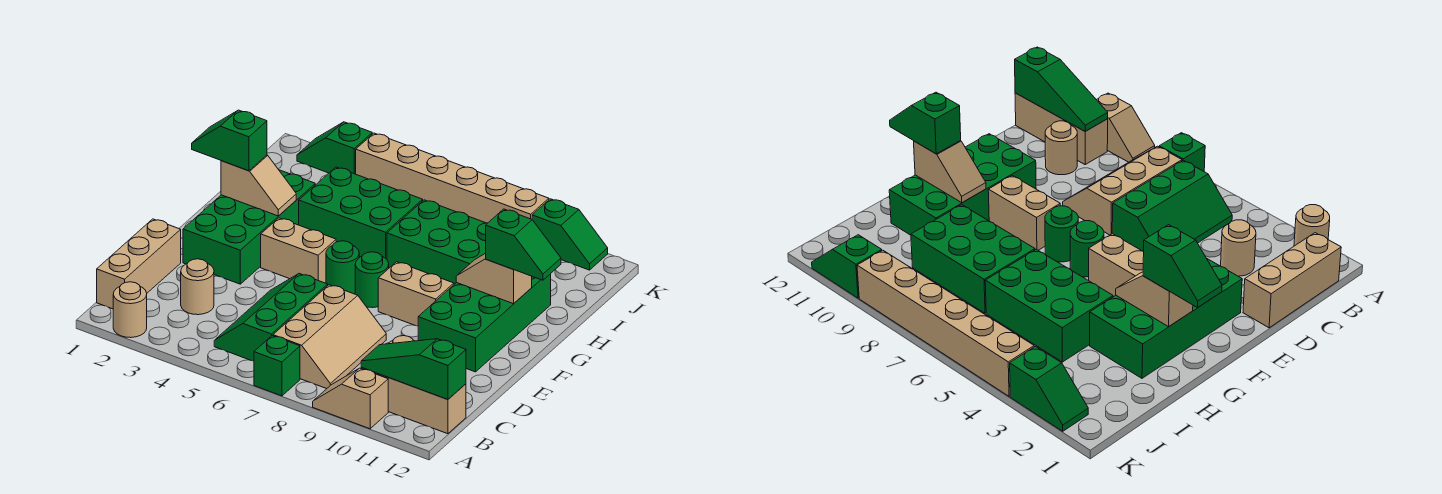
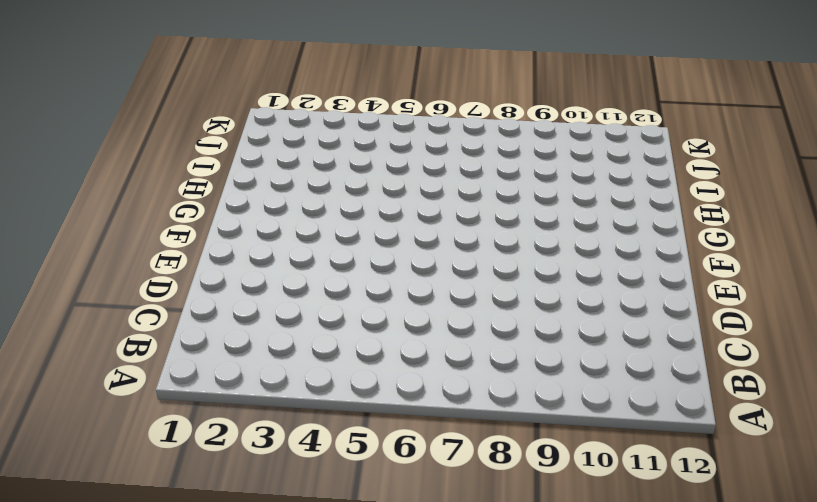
none -> tan 1x1 round brick [113,282,147,338]
none -> green 1x1 brick [254,336,300,396]
none -> tan 1x2 slope [313,368,388,429]

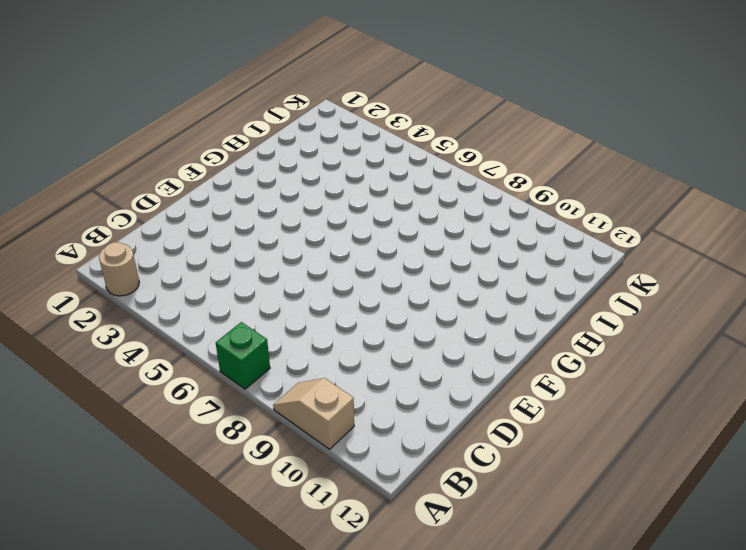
none -> tan 1x3 brick [97,219,181,309]
none -> green 2x3 slope [214,274,328,361]
none -> tan 2x3 slope [273,285,386,389]

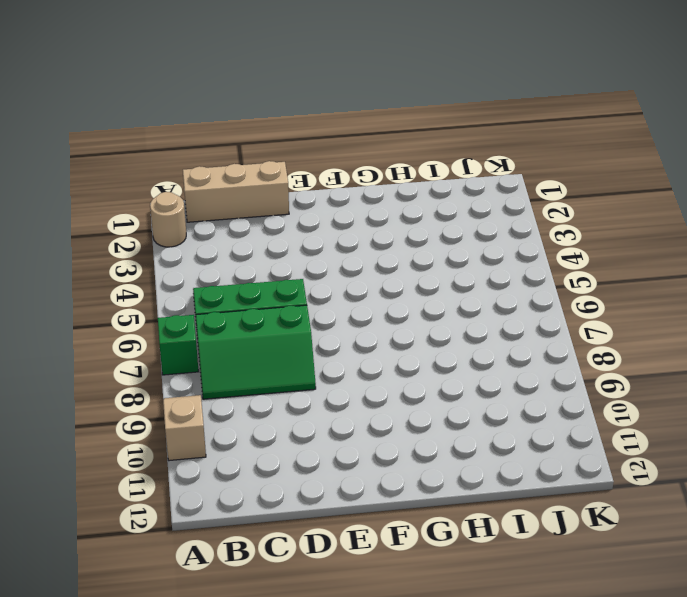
green 2x3 slope [196,305,316,399] -> tan 2x3 slope [273,285,386,389]
none -> tan 1x3 brick [361,368,466,434]
none -> tan 1x1 round brick [181,259,214,315]
none -> tan 1x1 round brick [1045,121,1077,175]

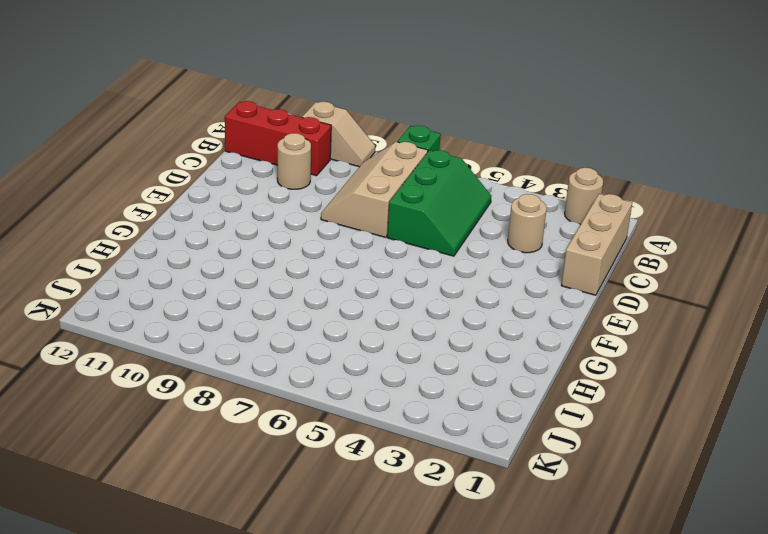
red 1x3 brick [225,101,331,176] -> tan 1x3 brick [361,368,466,434]
none -> green 2x4 brick [183,170,315,284]
none -> green 2x4 brick [418,274,551,372]
none -> tan 1x2 brick [261,218,336,283]

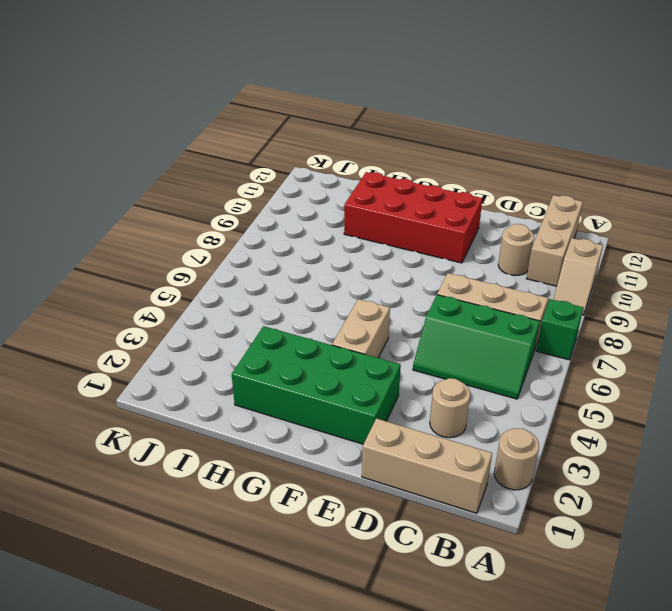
red 2x4 brick [344,172,482,263] -> green 2x4 brick [418,274,551,372]
none -> green 1x1 round brick [326,241,359,294]
none -> green 1x1 round brick [355,252,389,308]
none -> tan 1x2 brick [378,262,454,326]

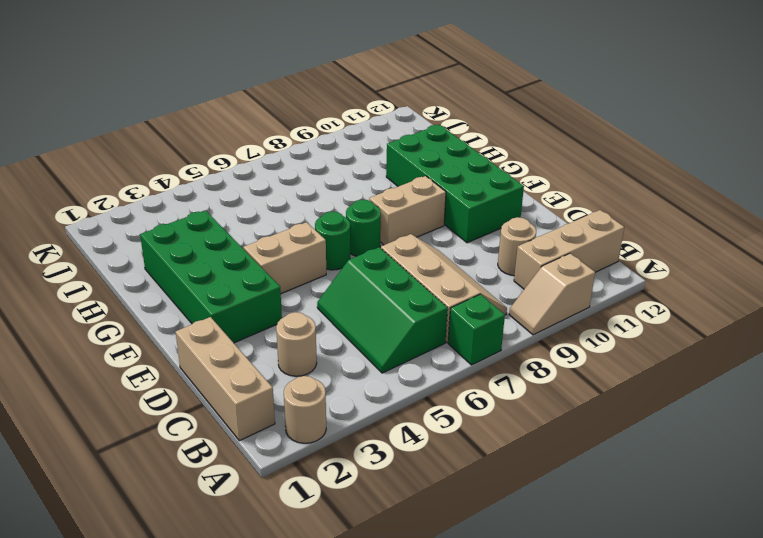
none -> green 2x3 brick [299,167,423,259]
none -> green 2x3 brick [387,200,487,284]
none -> green 1x2 slope [297,122,372,174]

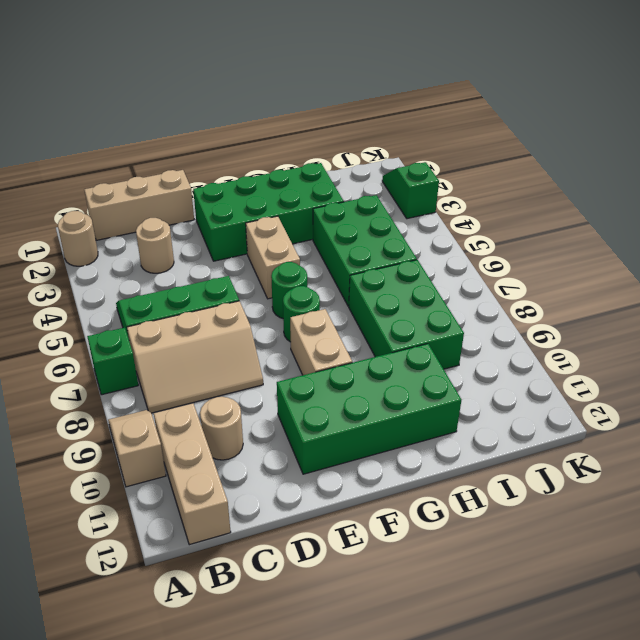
none -> tan 1x6 brick [356,133,549,223]
none -> green 1x2 slope [532,199,608,270]
none -> green 1x3 slope [361,339,466,399]

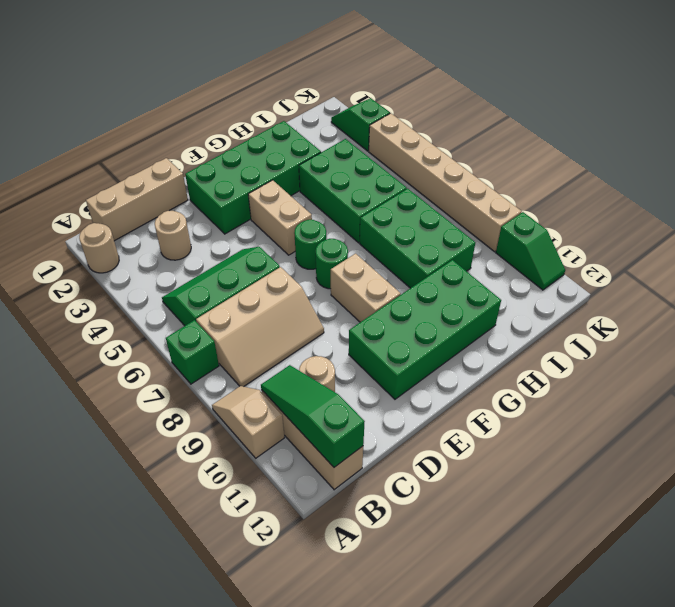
none -> tan 1x2 slope [221,155,296,216]
none -> tan 1x2 slope [456,253,532,304]
none -> green 1x2 slope [192,110,267,171]

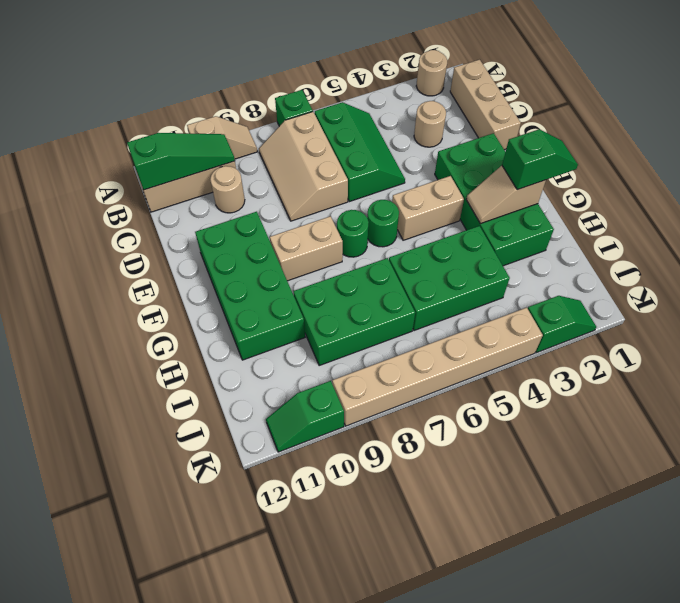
none -> tan 1x2 slope [456,253,532,304]
none -> green 1x2 slope [486,209,561,280]

